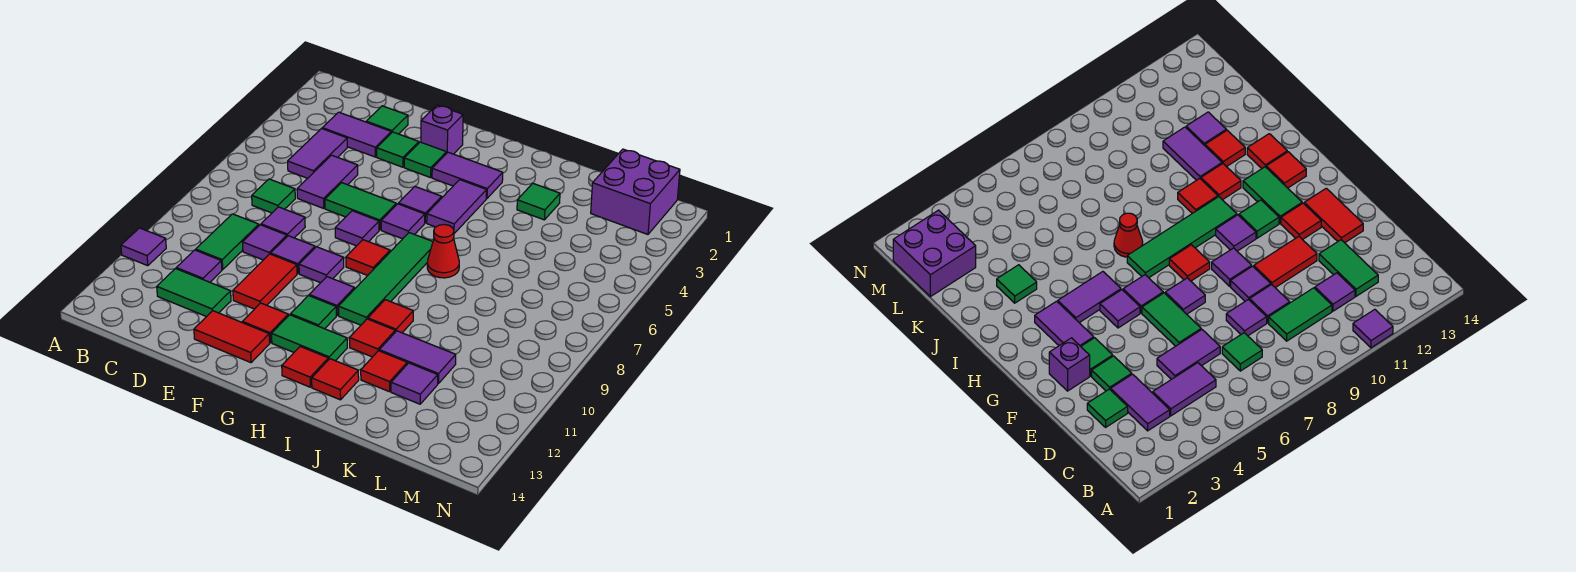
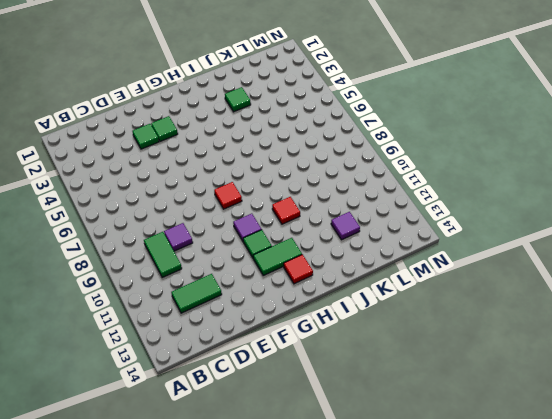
none -> purple 1x1 tile [121,228,166,266]
none -> purple 1x2 tile [322,112,391,157]
none -> purple 1x2 tile [288,129,347,178]
none -> green 1x1 tile [252,179,295,213]

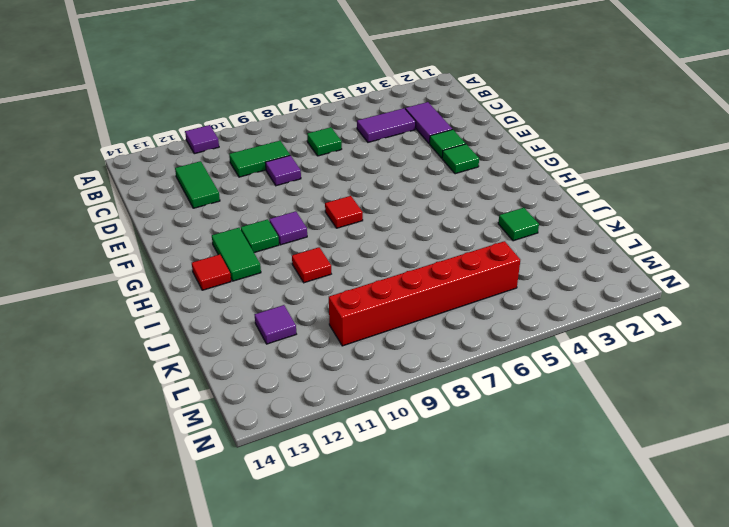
red 1x6 brick [329,241,520,346] -> none
none -> purple 1x1 tile [176,250,222,282]
none -> green 1x1 tile [366,106,408,134]
none -> purple 1x2 tile [297,155,358,208]
none -> purple 1x1 tile [261,207,305,238]

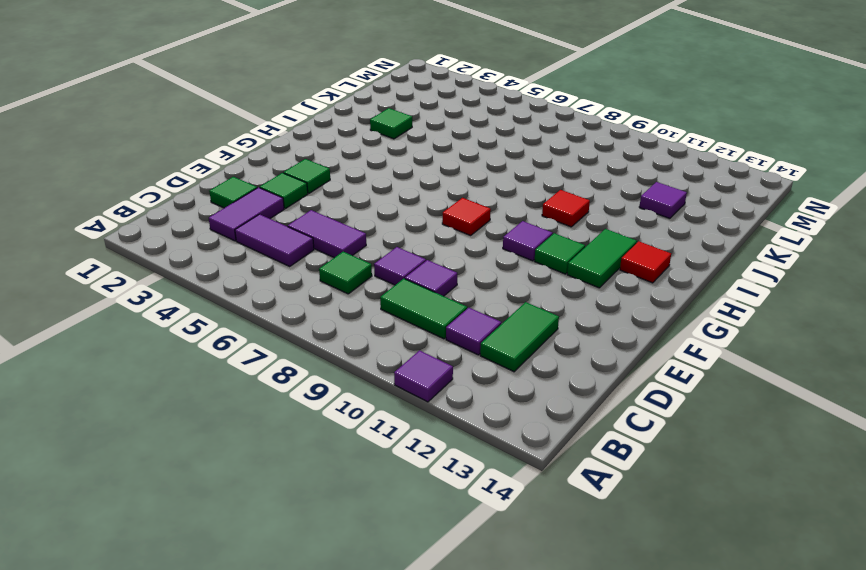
none -> green 1x2 tile [325,183,396,230]
none -> purple 1x1 tile [271,236,315,274]
none -> red 1x2 tile [233,254,297,309]
none -> red 1x2 tile [194,311,270,363]

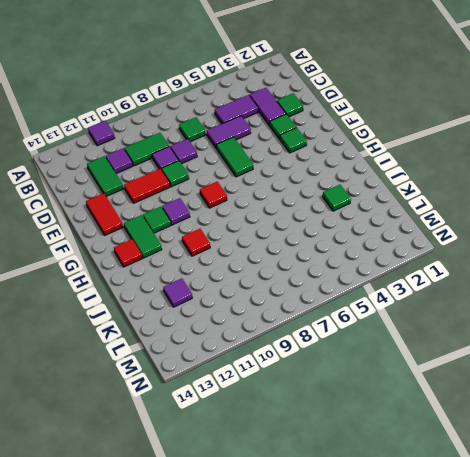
green 1x1 tile [162,161,189,187] -> purple 1x1 tile [271,236,315,274]
none -> purple 1x1 brick [421,105,463,154]
none -> purple 1x1 tile [335,211,379,246]
none -> purple 1x1 tile [299,247,344,283]
none -> red 1x1 tile [242,303,288,343]

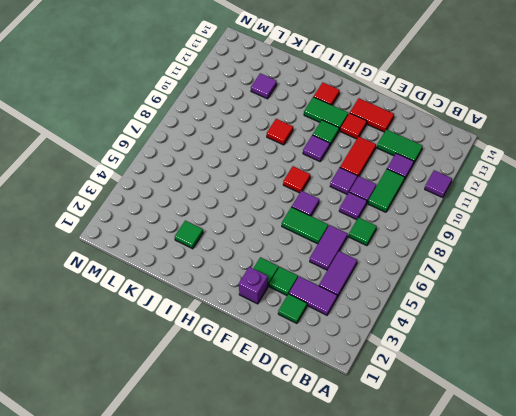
none -> purple 1x1 tile [299,247,344,283]
none -> purple 1x2 tile [432,152,503,198]
none -> purple 1x1 tile [398,186,442,223]
none -> purple 1x1 tile [381,204,425,239]

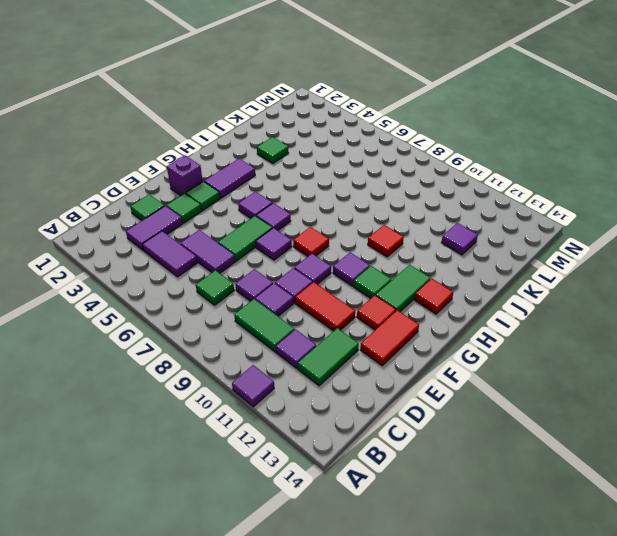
none -> purple 1x2 tile [427,180,487,233]
none -> green 1x4 tile [338,233,433,325]
none -> red 1x1 cone [427,225,459,278]
none -> red 1x1 tile [349,319,395,357]

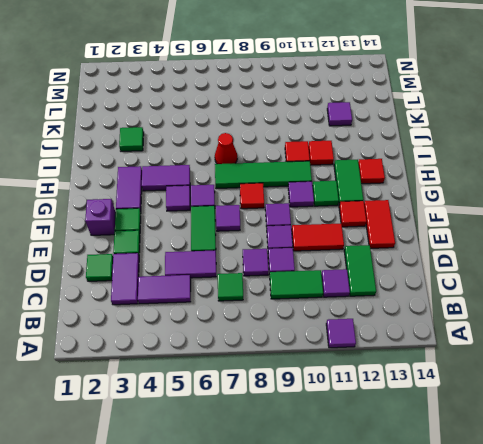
none -> red 1x1 tile [312,359,359,400]
none -> purple 1x2 tile [379,331,456,383]
none -> red 1x1 tile [361,351,407,392]
none -> purple 2x2 brick [591,149,680,234]

